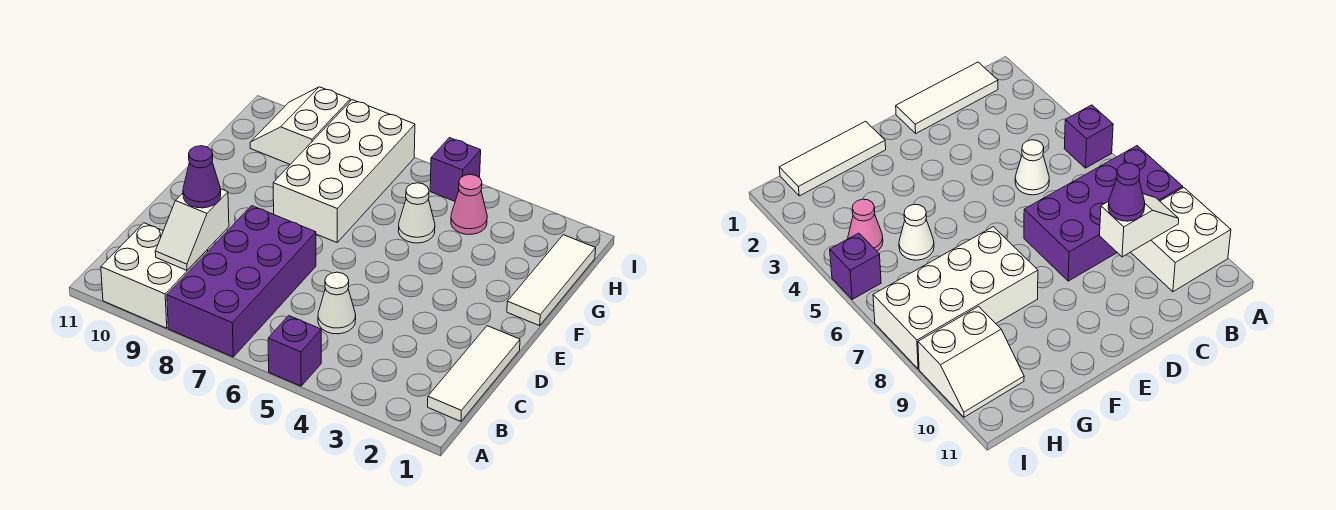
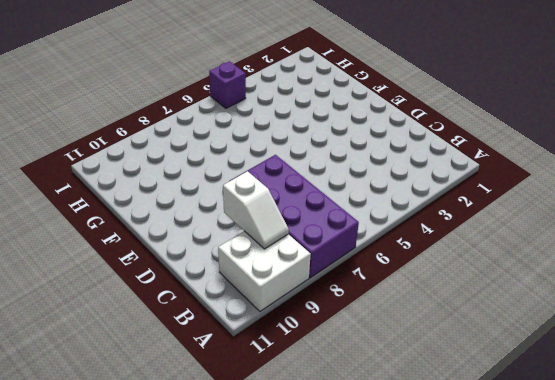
none -> purple 1x1 brick [268,316,321,386]
none -> white 1x3 tile [428,326,520,421]
none -> white 1x1 cone [318,272,356,334]

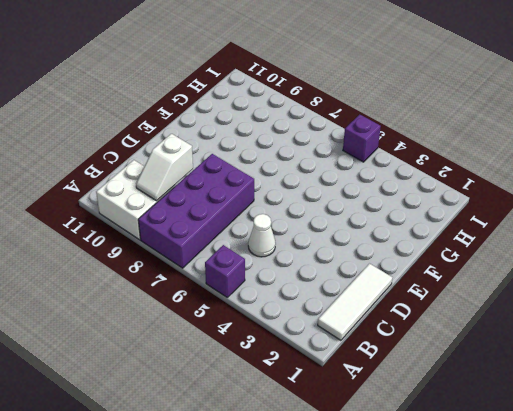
none -> white 1x3 tile [507,235,596,326]
none -> white 2x4 brick [273,100,415,242]
none -> white 1x1 cone [398,183,435,243]

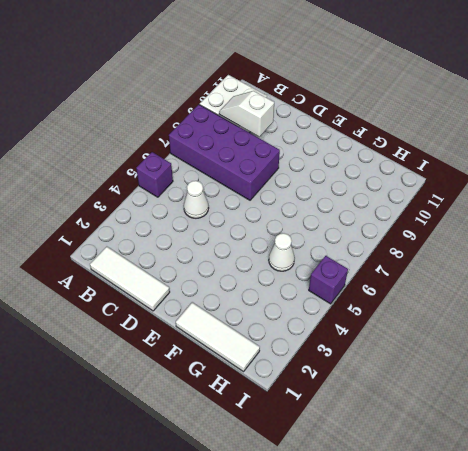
none -> white 2x4 brick [273,100,415,242]
none -> pink 1x1 cone [451,174,487,234]
none -> white 2x2 slope [250,87,350,164]

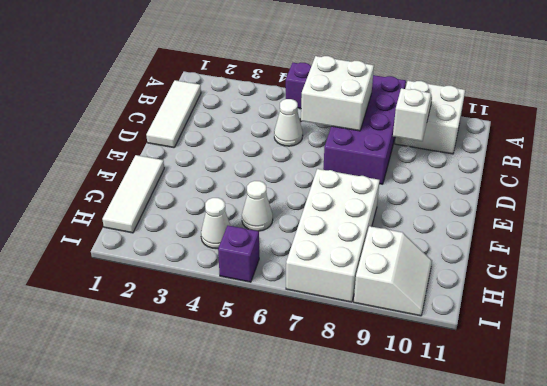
white 2x2 brick [301,56,374,131] -> none
white 1x1 cone [201,198,230,249] -> pink 1x1 cone [451,174,487,234]
none -> purple 1x1 cone [183,146,221,208]

